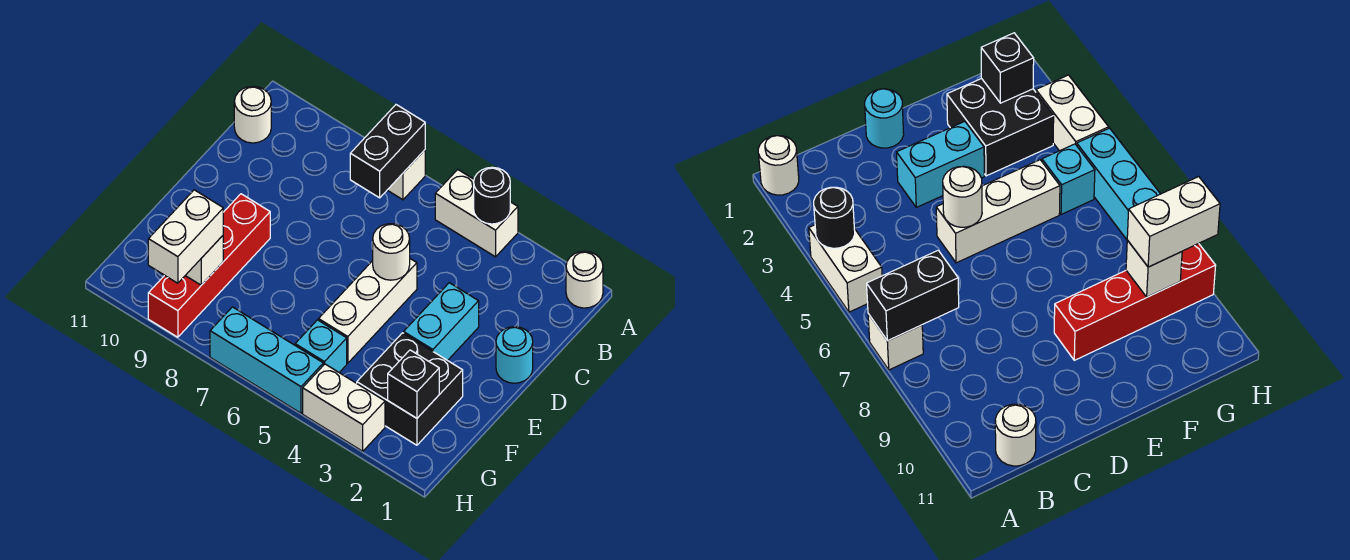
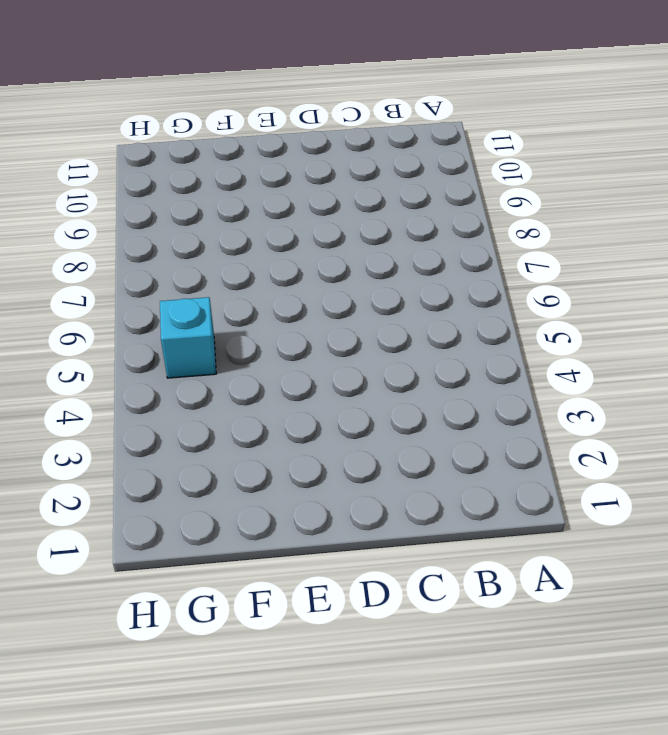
none -> white 1x1 round brick [566,251,603,308]
none -> white 1x2 brick [435,170,518,257]
none -> white 1x1 brick [388,150,425,200]

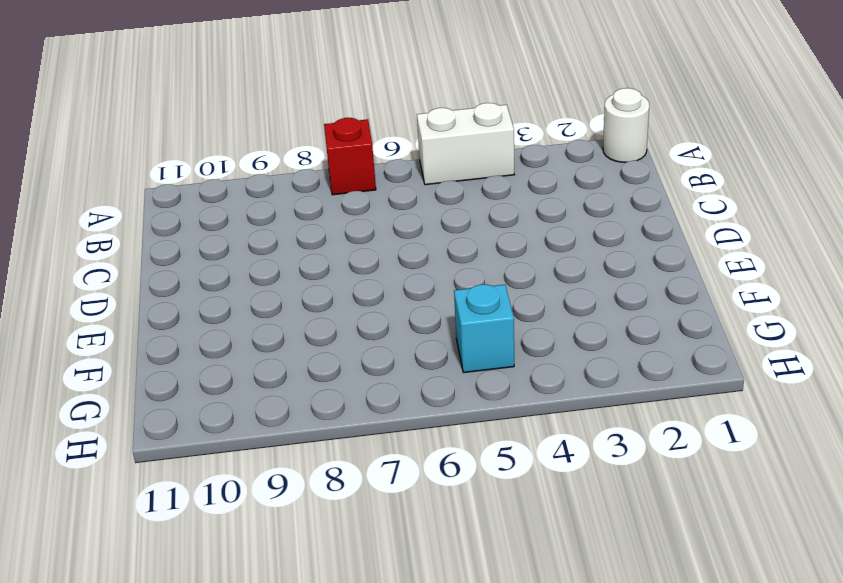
red 1x1 brick [324,118,376,195] -> white 1x1 brick [388,150,425,200]
none -> white 1x1 round brick [234,86,271,143]
none -> cyan 1x1 round brick [496,327,533,383]
none -> cyan 1x2 brick [404,283,479,361]

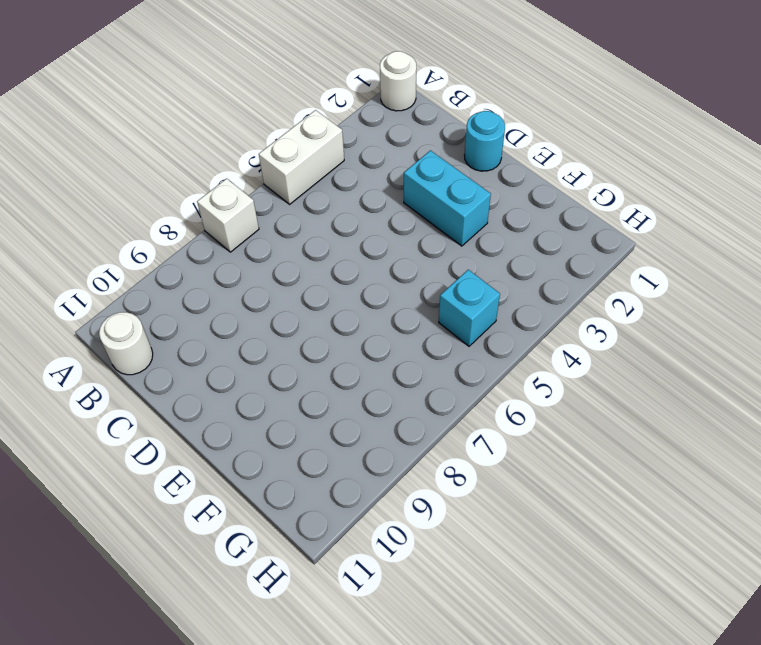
none -> white 1x3 brick [319,259,417,363]
none -> red 1x4 brick [148,194,270,337]
none -> black 2x2 brick [357,333,463,445]

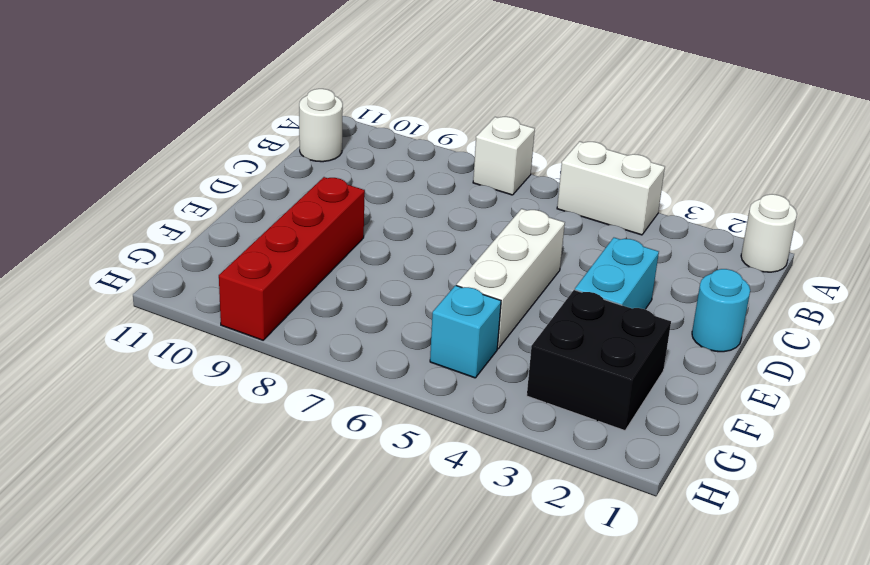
none -> white 1x2 brick [303,364,385,451]
none -> cyan 1x3 brick [210,307,323,413]
none -> black 1x1 round brick [474,167,510,224]

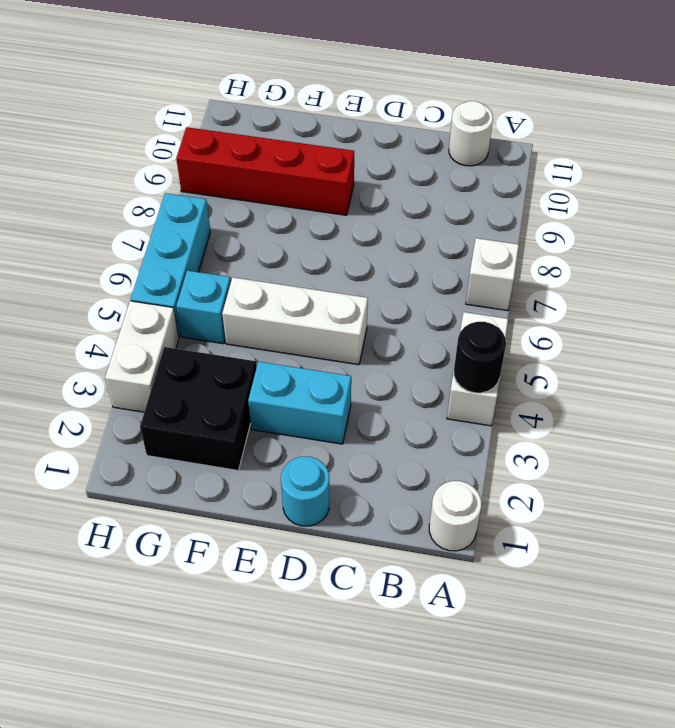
none -> black 1x2 brick [350,105,425,198]
none -> white 1x1 round brick [373,224,410,280]
none -> black 1x1 brick [388,350,439,418]

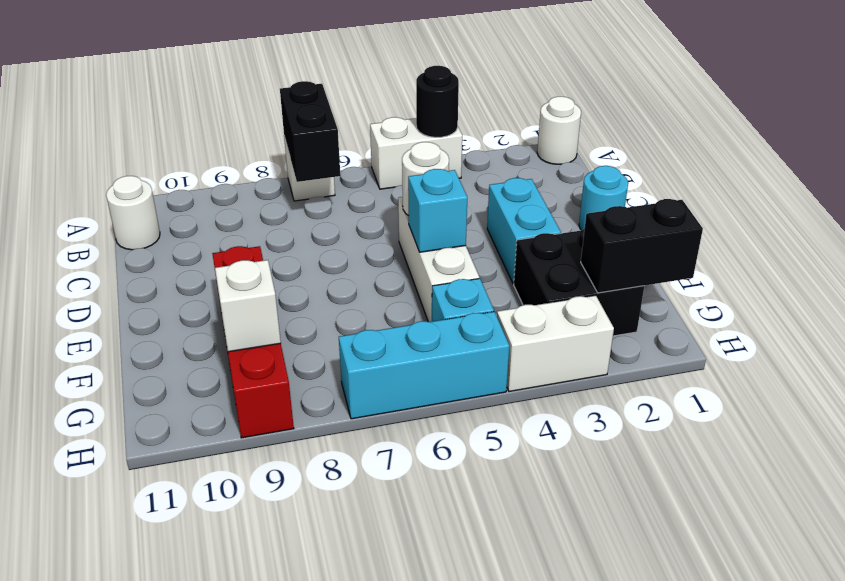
cyan 1x1 brick [408,169,467,252] -> none
black 1x2 brick [581,199,703,293] -> black 1x1 brick [388,350,439,418]
none -> white 1x2 brick [148,190,223,283]

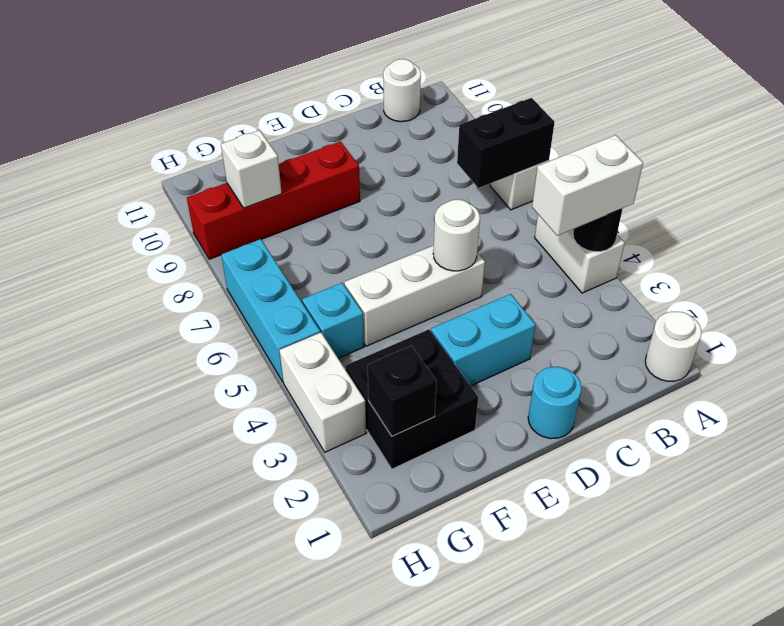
white 1x2 brick [532,135,643,236] -> white 1x2 brick moved to [148,190,223,283]

